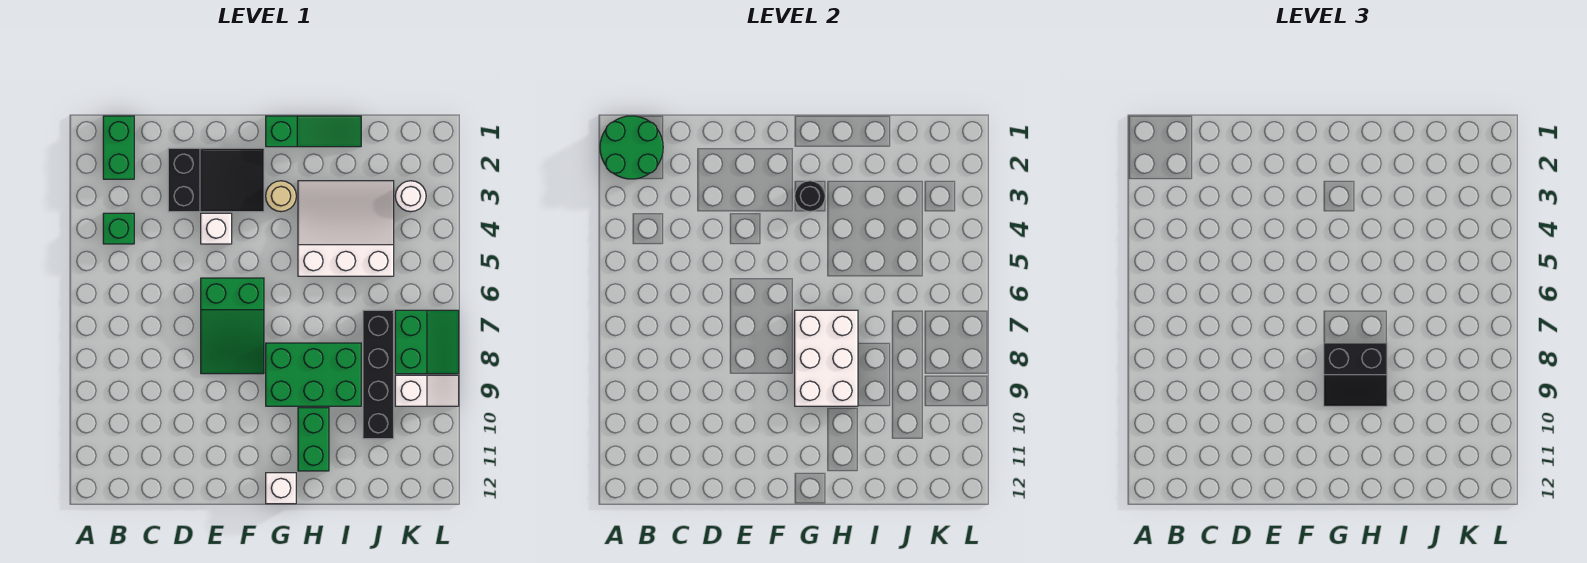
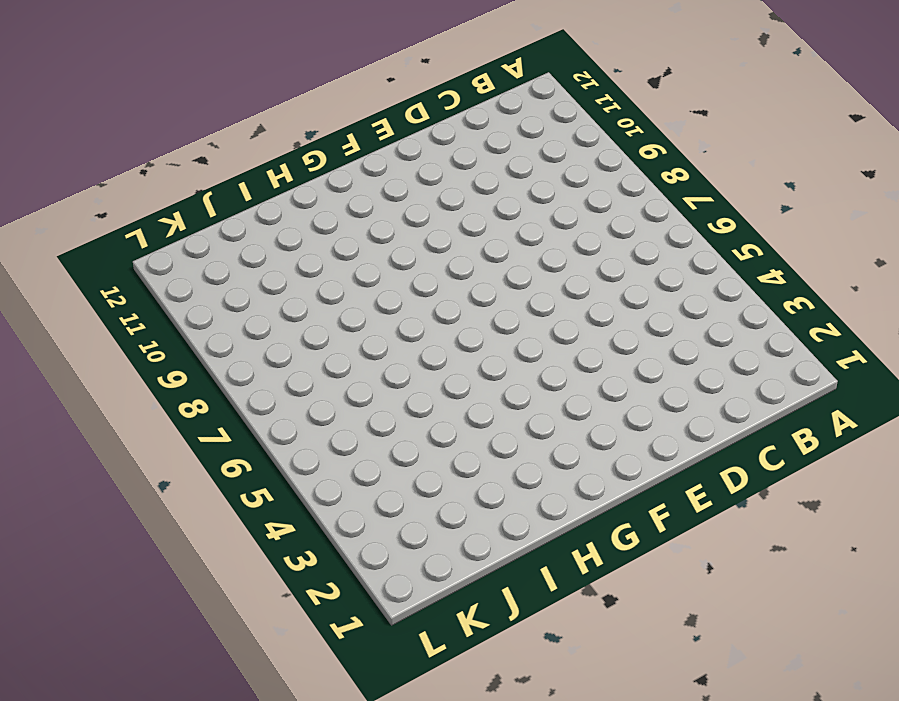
none -> green 1x2 brick [103,116,134,179]
none -> green 1x1 brick [103,213,134,244]
none -> black 2x3 slope [168,148,264,212]

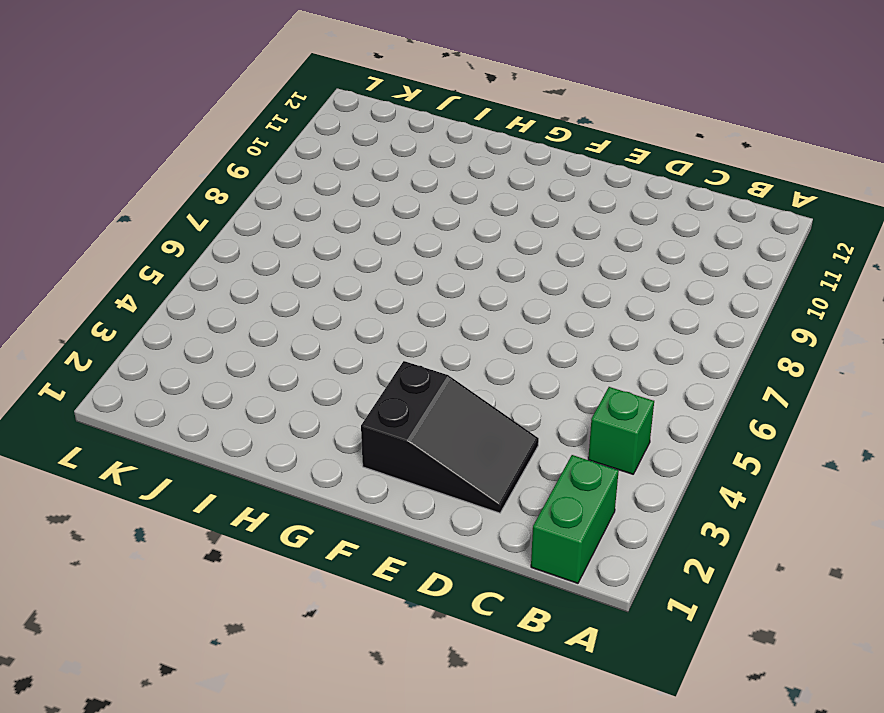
black 2x3 slope [361,361,539,513] -> black 2x3 slope turned to [168,148,264,212]
none -> white 1x1 brick [201,213,232,244]
none -> green 2x3 slope [201,278,264,374]
none -> green 1x3 slope [266,116,361,147]

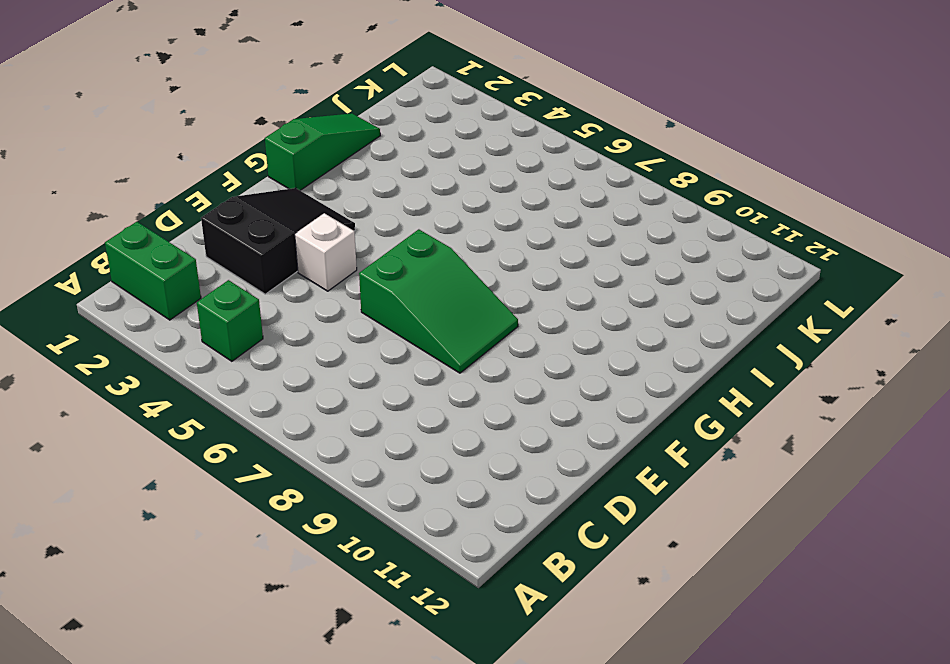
none -> tan 1x1 round brick [266,181,296,212]
none -> green 2x3 brick [266,343,361,406]
none -> white 1x1 brick [266,473,296,504]

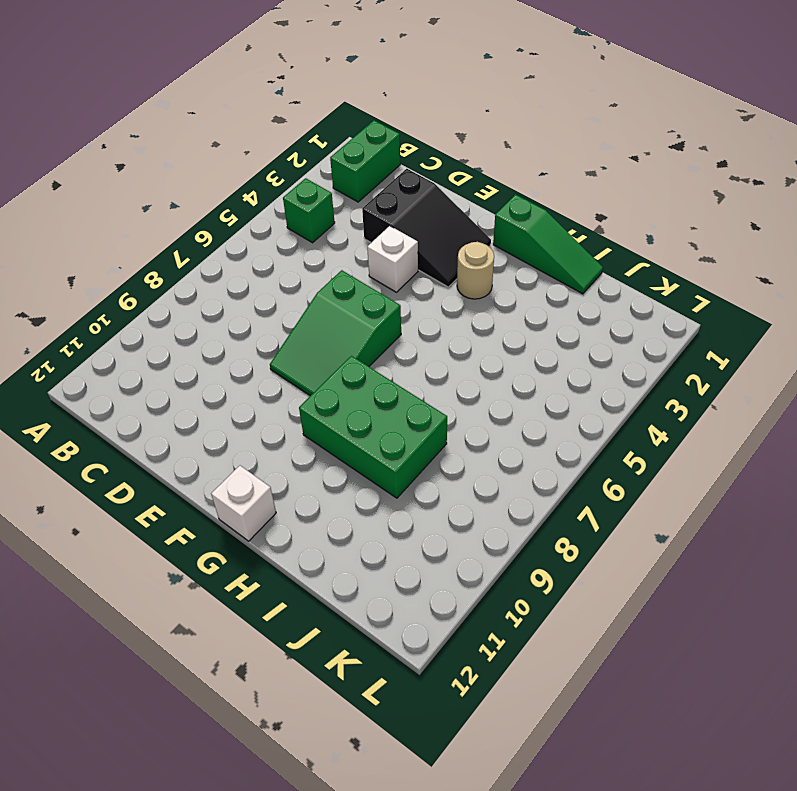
none -> white 3x3 slope [298,181,394,276]
none -> green 1x2 brick [298,408,329,471]
none -> black 1x4 brick [363,310,394,439]

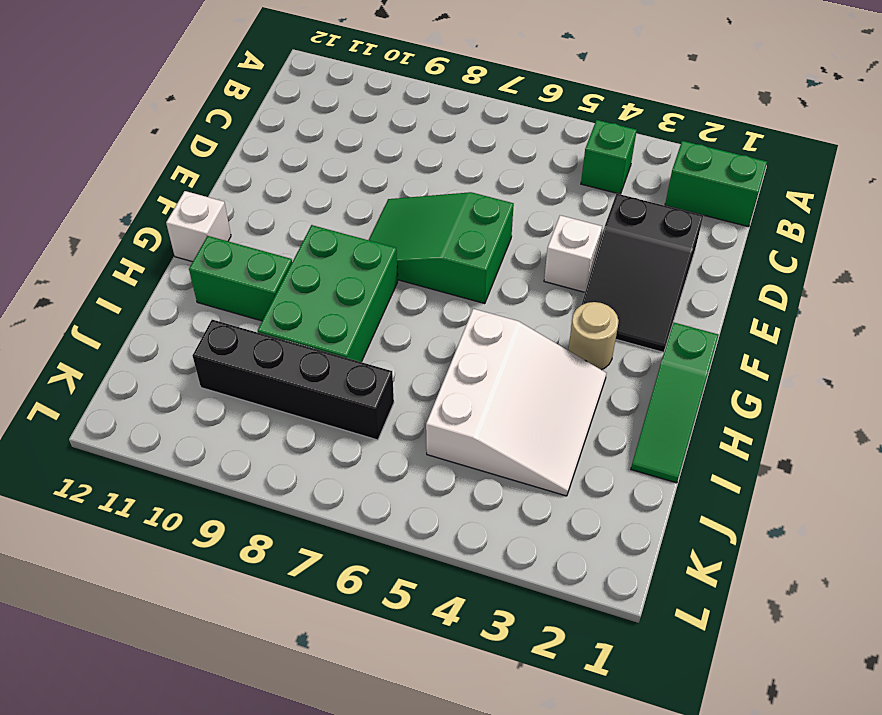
none -> white 1x1 round brick [395,181,426,212]
none -> green 2x2 slope [395,310,459,374]
none -> white 1x2 slope [395,375,459,406]

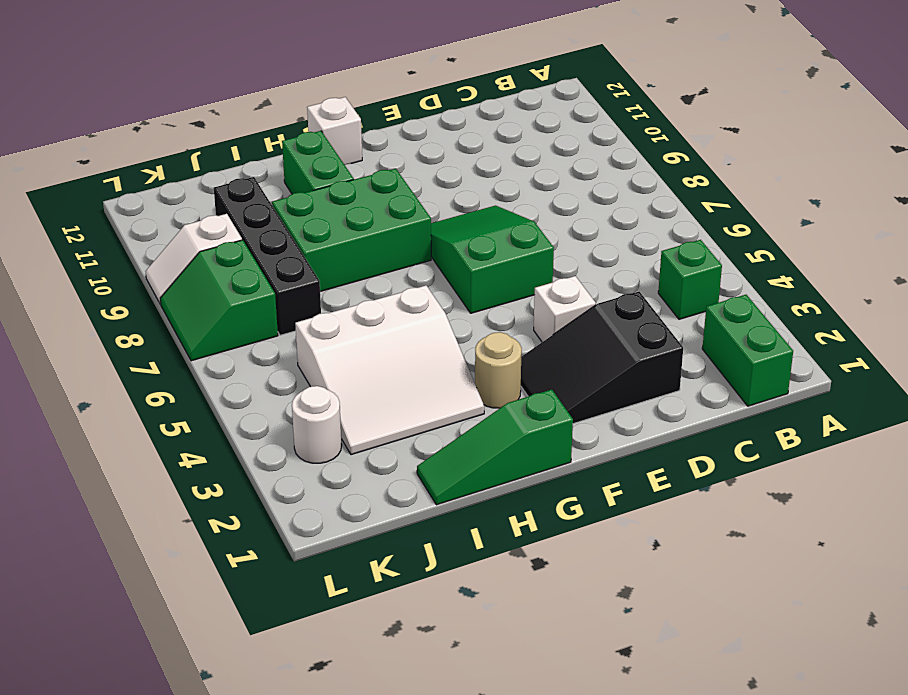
none -> green 2x2 round brick [600,116,663,179]
none -> black 1x1 round brick [795,181,825,212]
none -> white 2x3 brick [795,310,858,406]

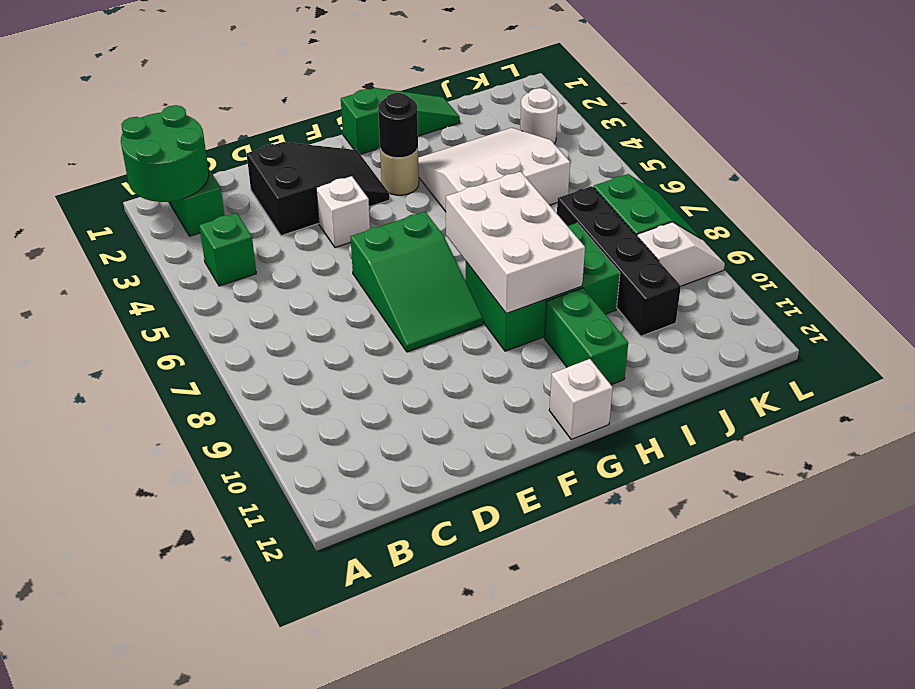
none -> black 2x2 slope [1324,343,1387,406]

